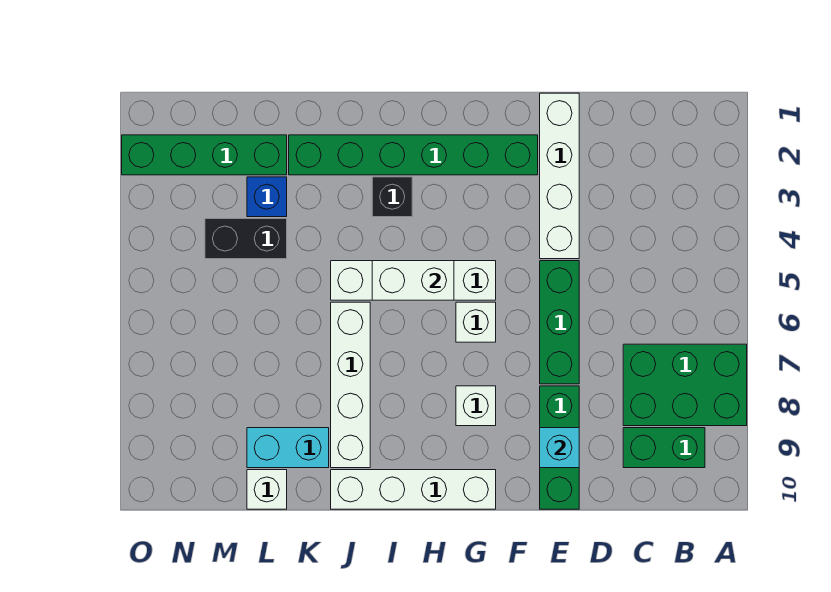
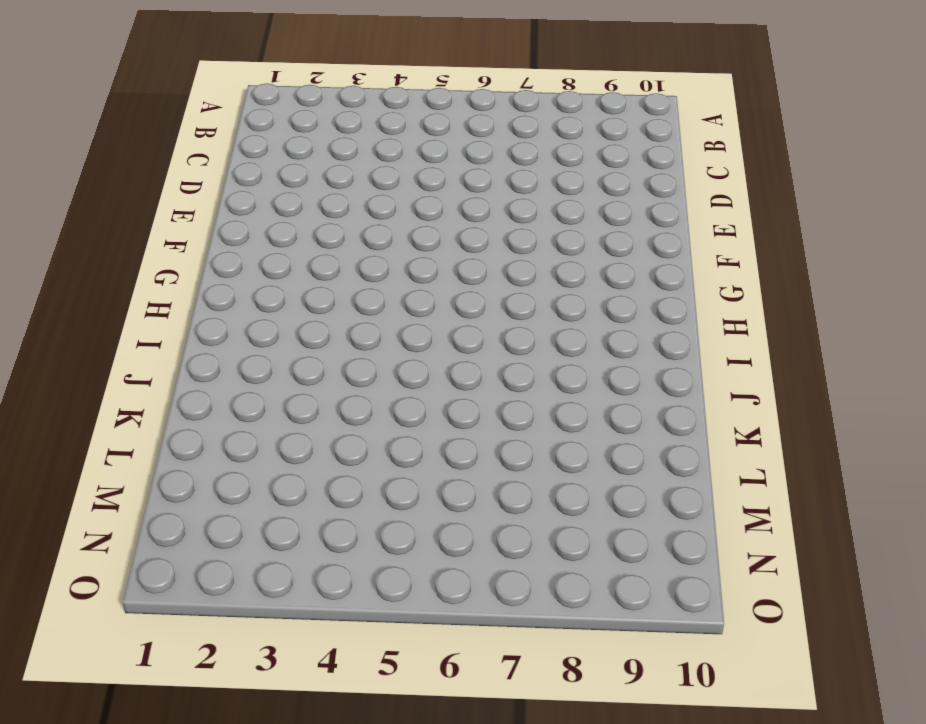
none -> green 2x3 brick [623,344,747,426]
none -> green 1x2 brick [623,428,705,468]
none -> white 1x4 brick [540,93,579,259]

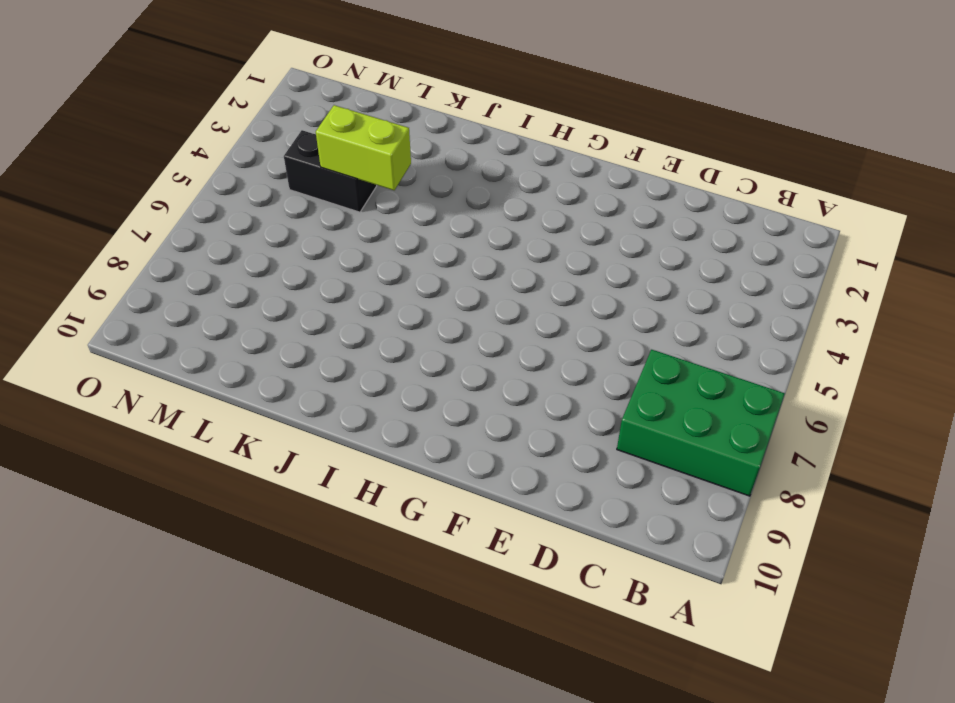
lime 1x2 brick [316,105,411,190] -> none
none -> green 1x2 brick [623,428,705,468]
none -> white 1x4 brick [540,93,579,259]
none -> green 1x3 brick [540,261,579,384]

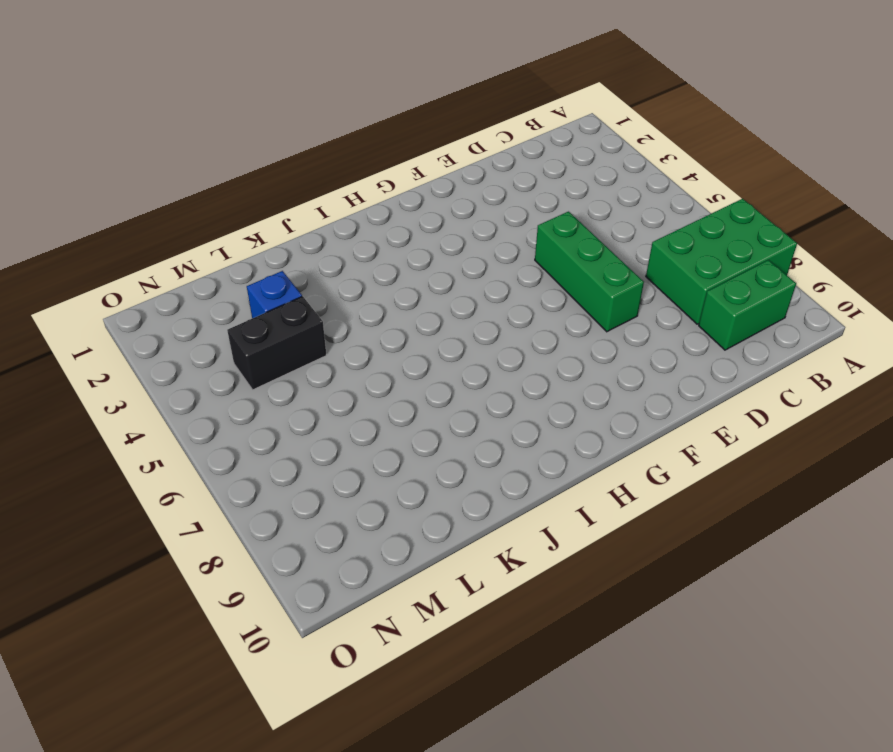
none -> white 1x4 brick [540,93,579,259]
none -> green 1x3 brick [540,386,579,509]
none -> green 1x6 brick [289,135,538,175]

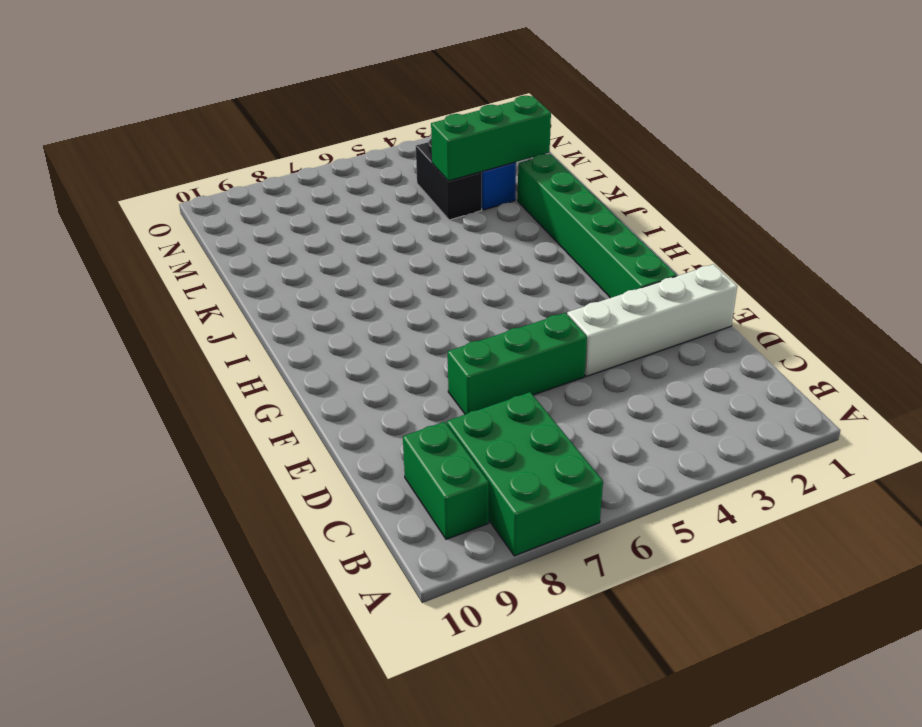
green 1x3 brick [431,96,551,181] -> green 1x3 brick moved to [540,386,579,509]
none -> white 1x4 brick [331,261,496,300]
none -> white 1x1 brick [456,302,496,342]
none -> white 1x1 brick [456,386,496,426]

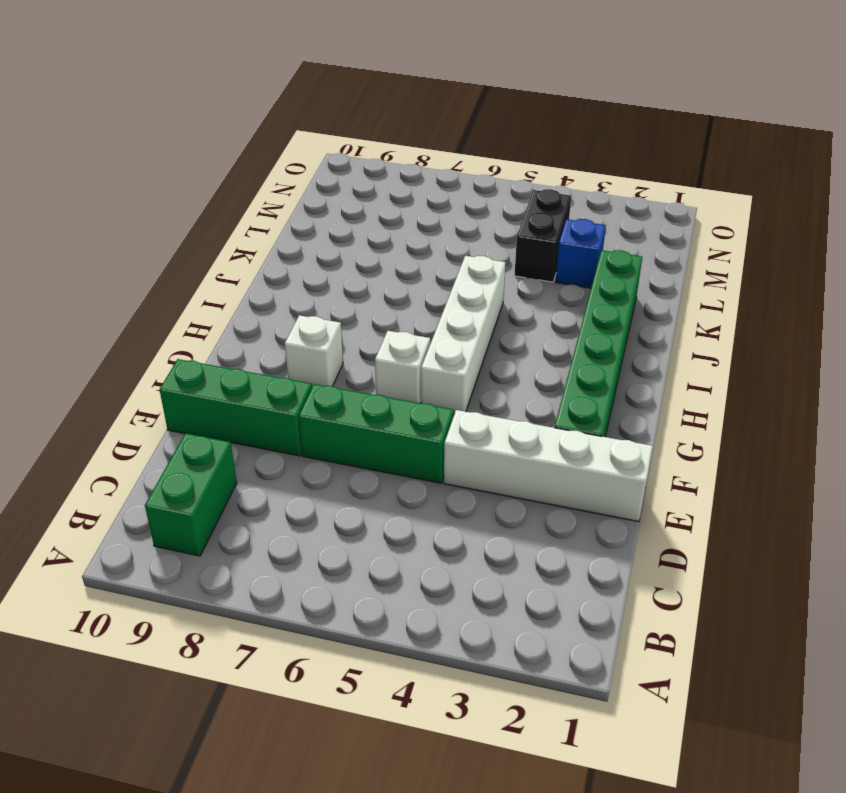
none -> green 2x3 brick [623,344,747,426]
none -> white 1x4 brick [331,470,496,509]
none -> black 1x1 brick [372,177,412,217]

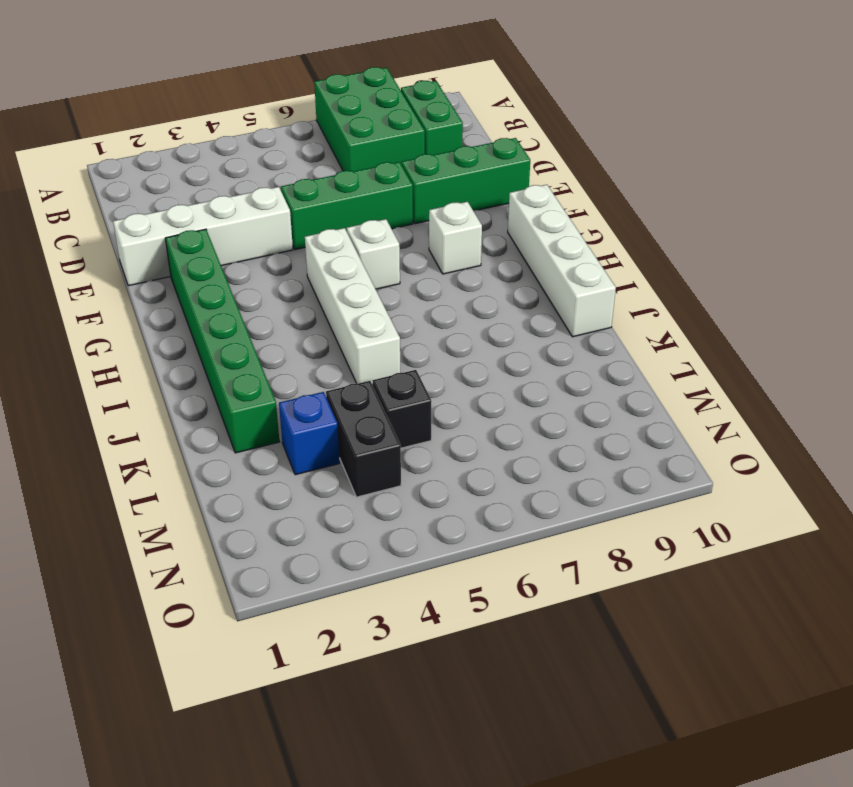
black 1x1 brick [373,370,431,448] -> black 1x1 brick moved to [372,177,412,217]
none -> white 1x4 brick [331,302,370,468]
none -> cyan 1x2 brick [247,428,329,468]
none -> green 1x4 brick [122,135,287,175]

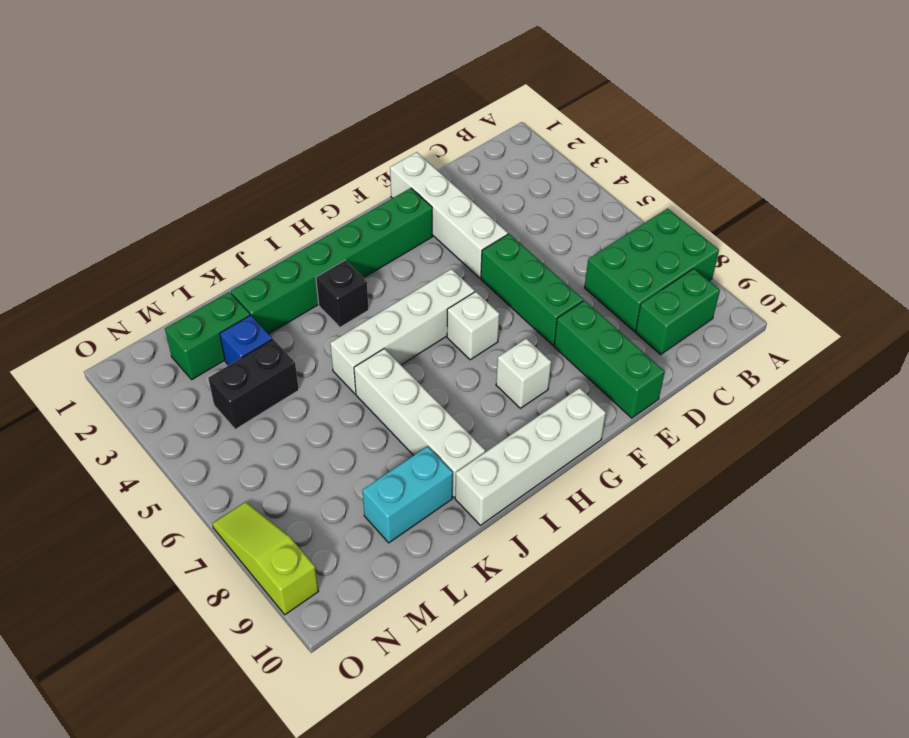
green 1x2 brick [165,292,250,379] -> green 1x4 brick [122,135,287,175]
lime 1x3 slope [212,502,319,615] -> none
none -> white 1x1 brick [247,470,287,509]
none -> cyan 1x1 brick [540,428,579,468]
none -> white 1x2 brick [372,261,454,300]

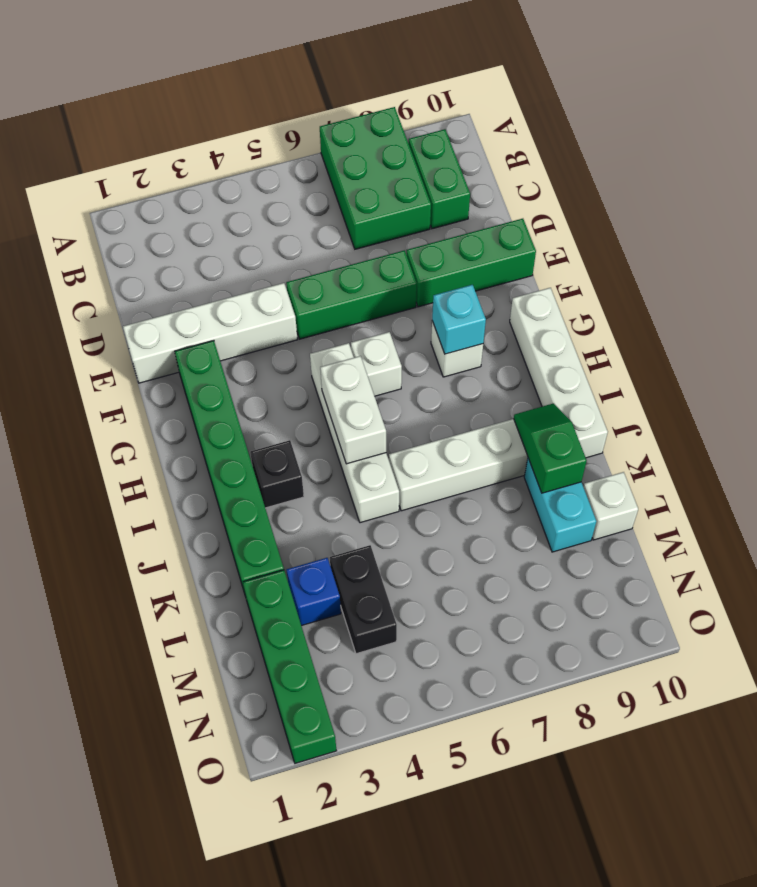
cyan 1x1 brick [432,285,486,354] -> cyan 1x1 brick moved to [540,428,579,468]
green 1x2 slope [514,403,587,493] -> none

